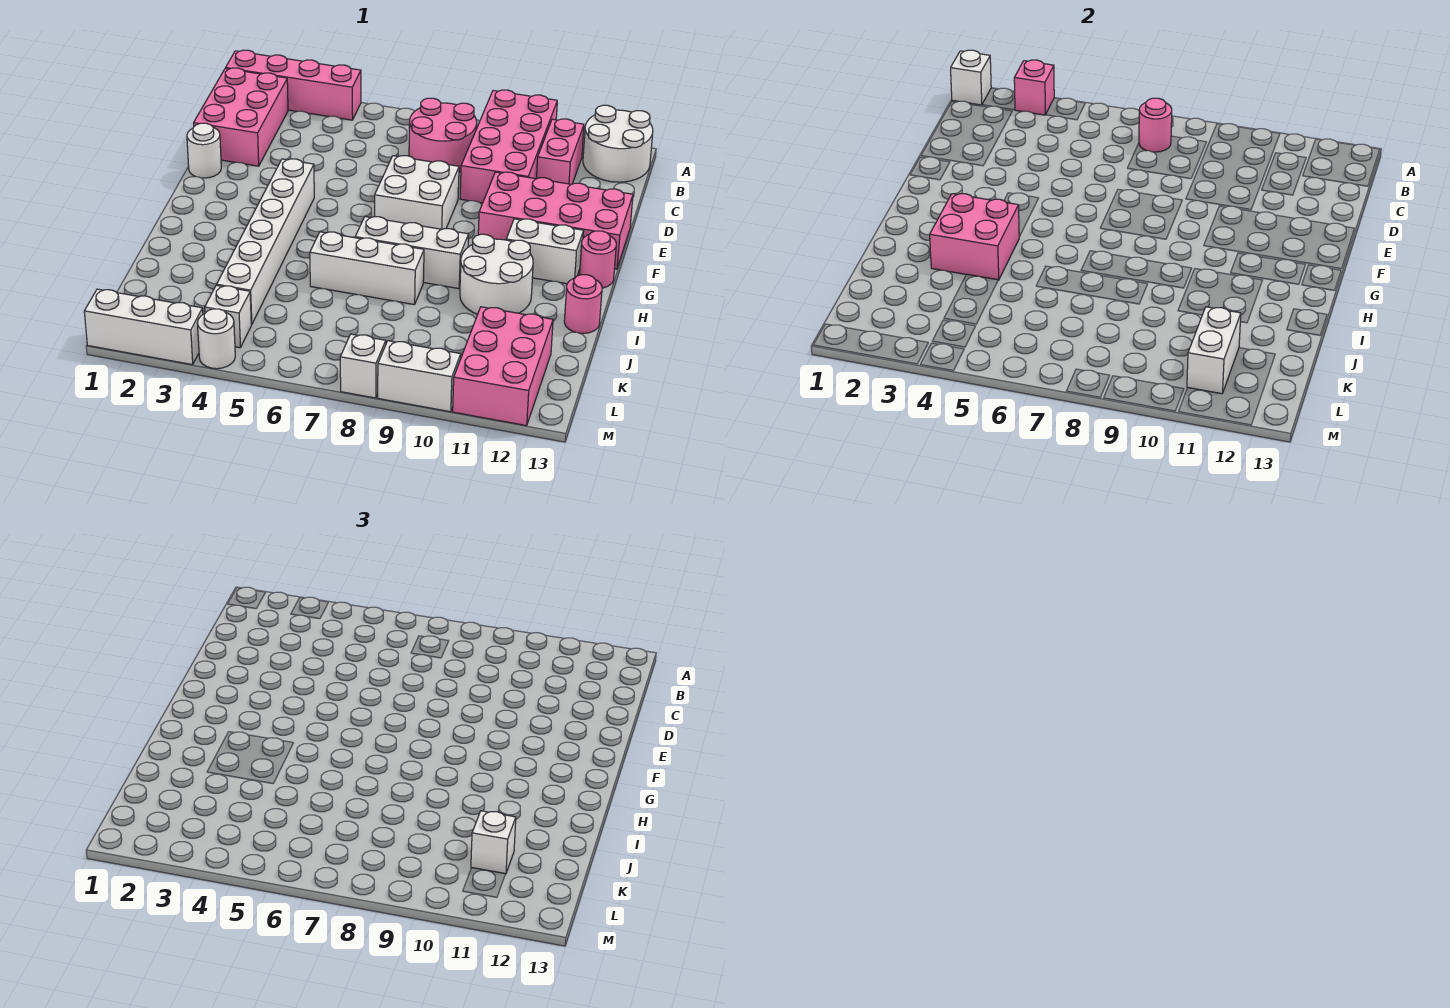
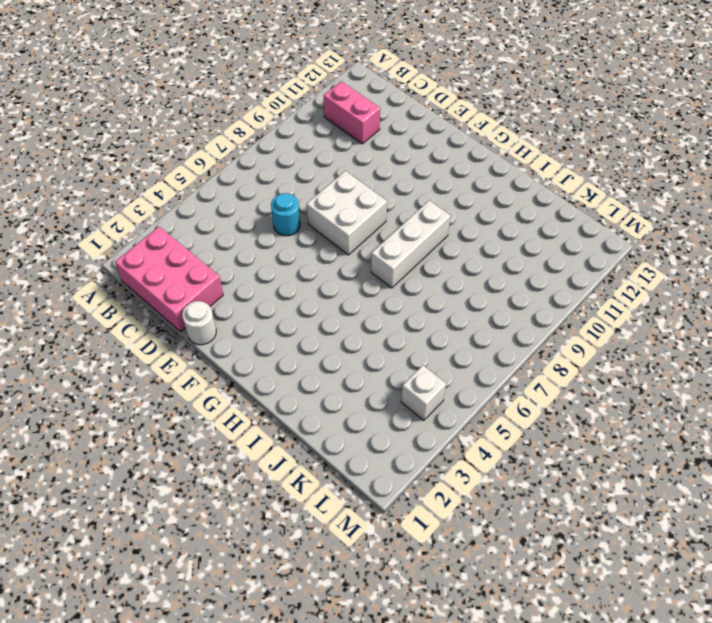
cyan 1x1 round brick [271,193,300,236] -> none
none -> pink 1x4 brick [226,50,361,120]
none -> pink 2x4 brick [460,90,557,203]
none -> white 2x2 round brick [583,105,653,182]

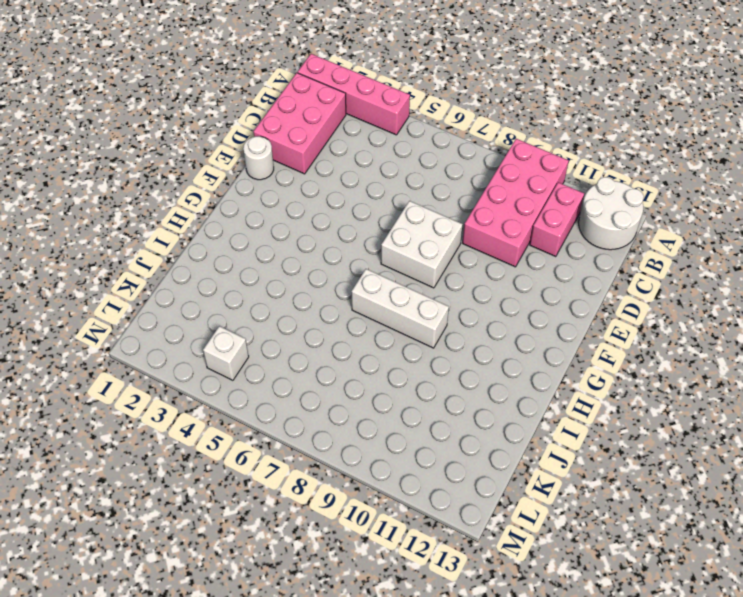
none -> pink 2x2 round brick [409,98,477,172]
none -> pink 2x4 brick [478,172,633,269]
none -> white 1x6 brick [217,159,314,325]

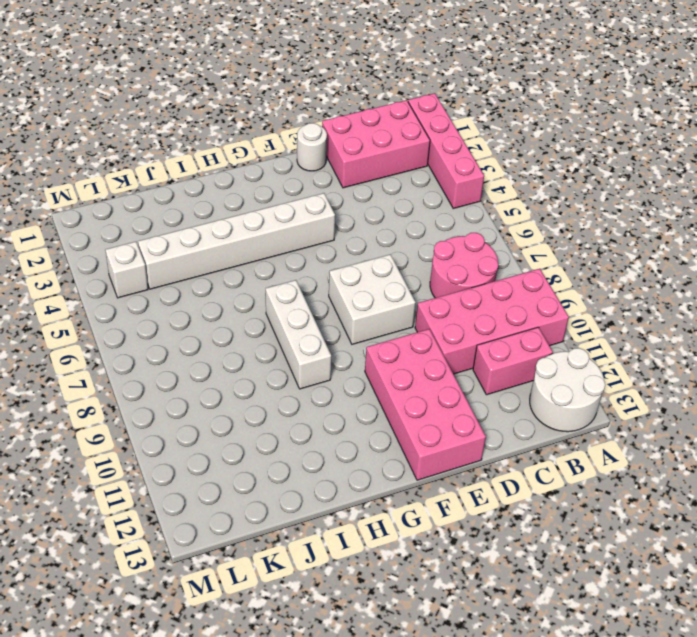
none -> white 1x2 brick [506,219,584,284]
none -> pink 1x1 round brick [580,231,616,288]
none -> white 2x2 round brick [460,234,533,314]

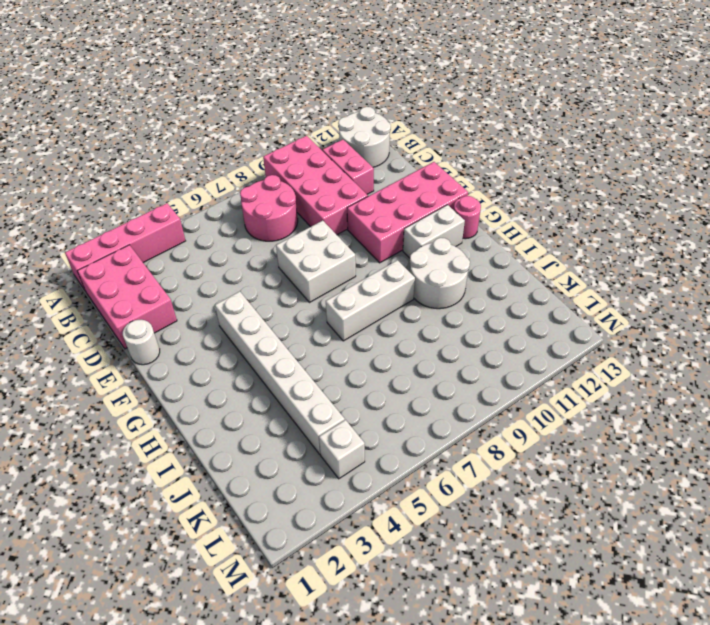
none -> white 1x3 brick [310,232,424,305]
none -> pink 1x1 round brick [564,275,602,333]
none -> pink 2x3 brick [453,307,553,426]

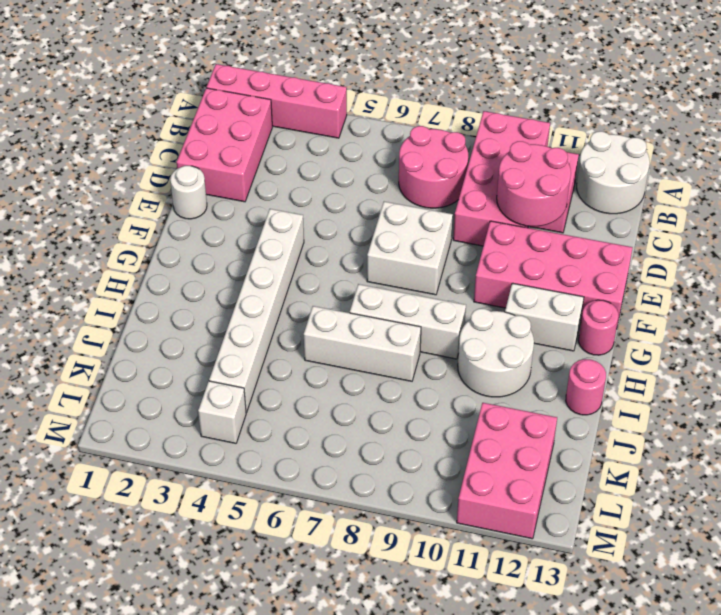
pink 2x2 round brick [497,141,571,226] -> none
none -> white 1x3 brick [84,289,203,365]
none -> white 1x1 round brick [198,309,235,369]
none -> white 1x1 brick [340,334,386,398]

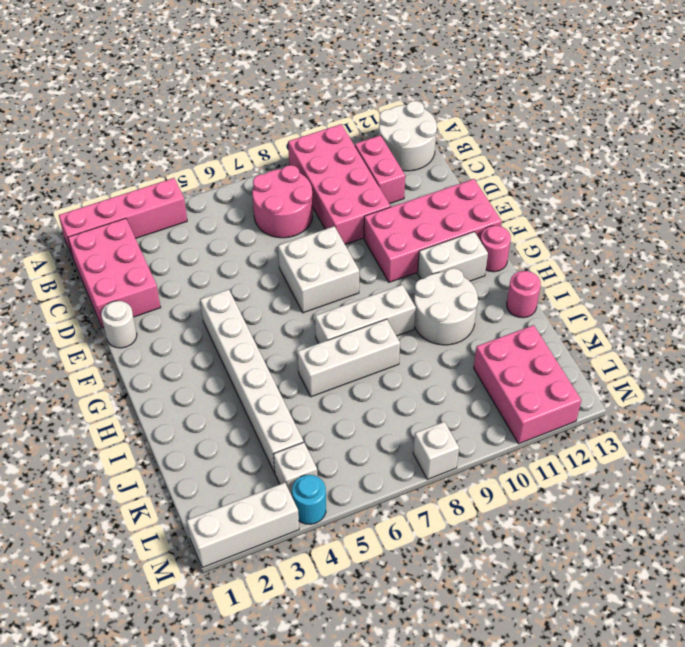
cyan 1x1 round brick [292,475,326,524] -> white 1x1 round brick [198,309,235,369]
none -> white 1x2 brick [378,341,461,412]
none -> white 1x1 brick [951,50,991,105]
none -> pink 1x1 brick [1014,60,1054,115]

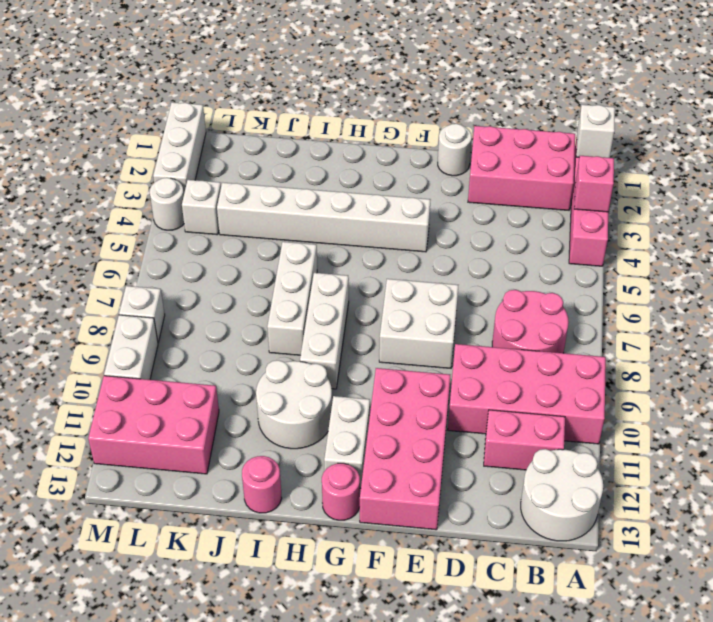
none -> pink 1x1 round brick [1139,98,1172,152]
none -> pink 2x2 brick [930,194,1020,280]
none -> white 1x2 brick [1187,307,1241,394]

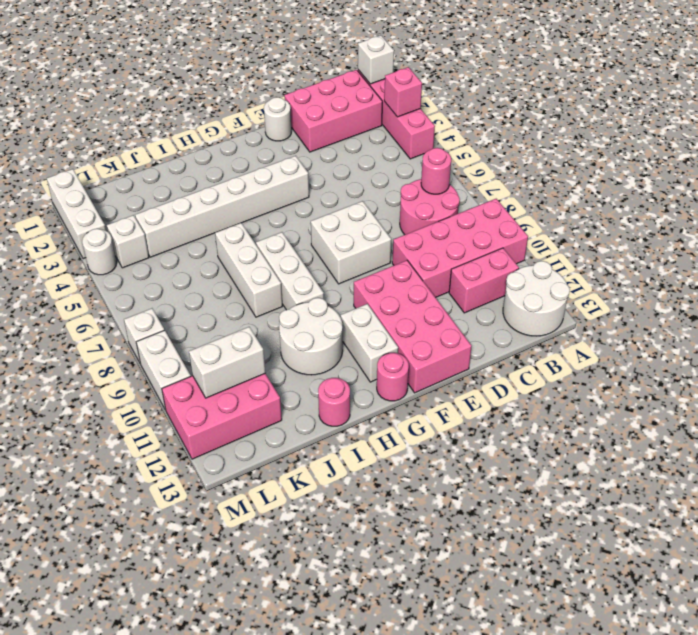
none -> pink 2x2 brick [930,194,1020,280]
none -> white 1x1 brick [471,811,516,874]

